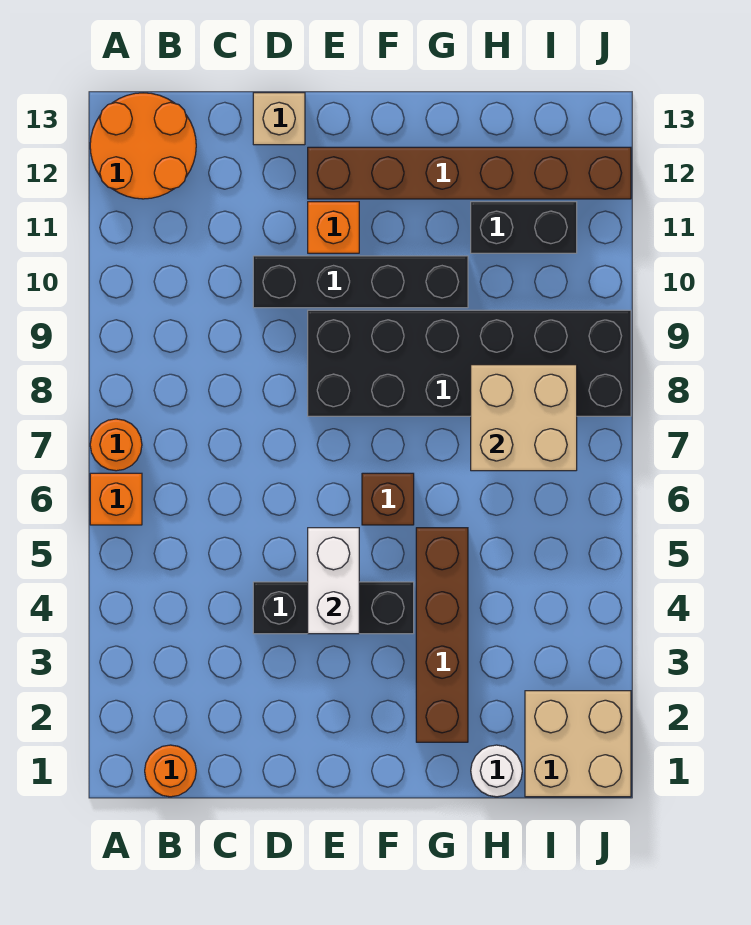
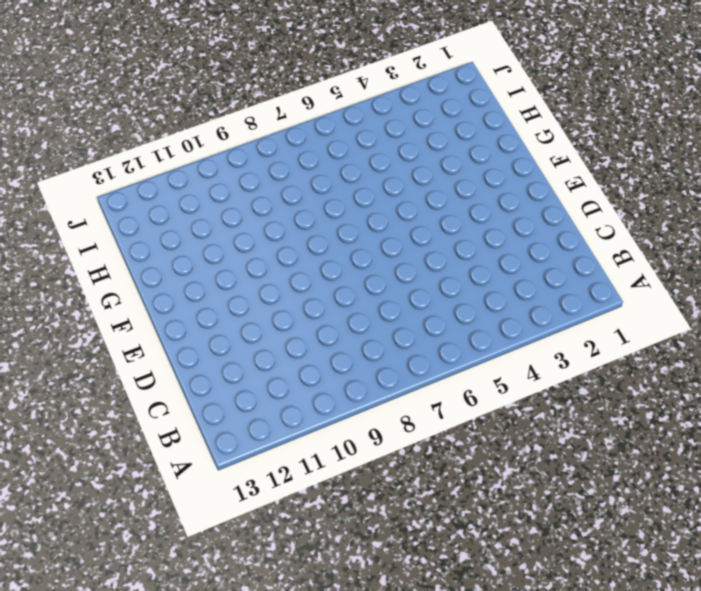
none -> orange 1x1 brick [90,473,142,525]
none -> orange 1x1 round brick [90,419,142,471]
none -> orange 2x2 round brick [90,93,196,199]

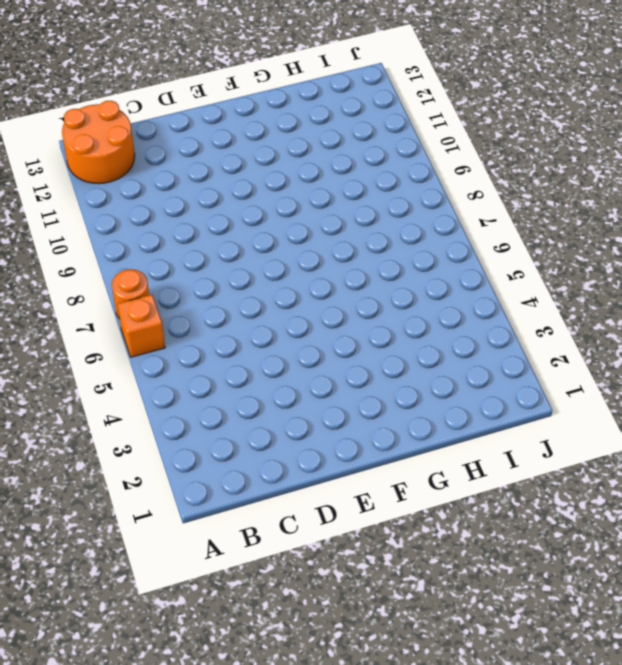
none -> orange 1x1 round brick [145,745,196,797]
none -> black 1x3 brick [253,582,414,634]
none -> black 1x4 brick [253,256,468,308]

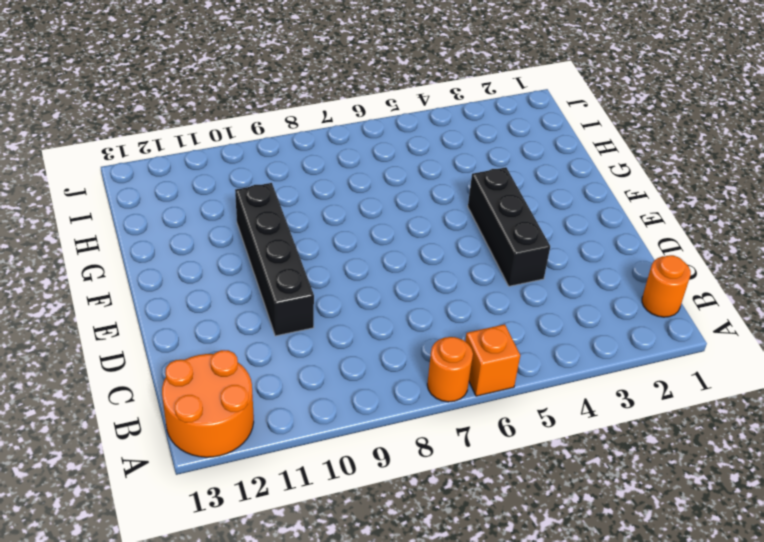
none -> tan 1x1 brick [253,93,305,145]
none -> black 2x6 brick [308,310,631,416]
none -> orange 1x1 brick [308,202,359,253]

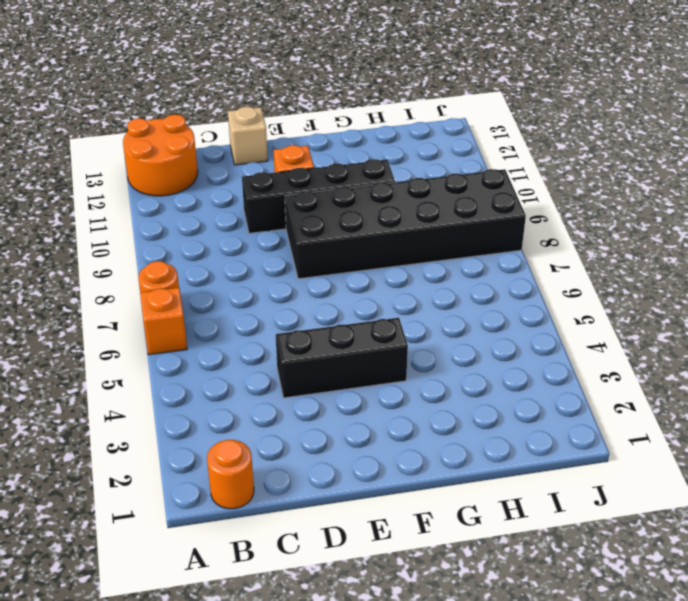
none -> brown 1x6 brick [308,147,631,199]
none -> brown 1x1 brick [362,473,414,525]
none -> brown 1x4 brick [416,528,468,742]

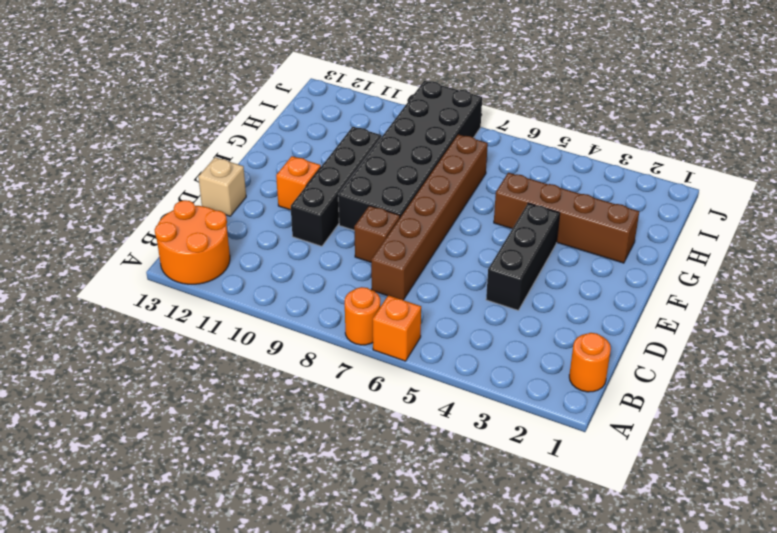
brown 1x6 brick [371,134,488,300] -> brown 1x6 brick moved to [308,147,631,199]
brown 1x1 brick [354,206,400,262] -> brown 1x1 brick moved to [362,473,414,525]
none -> white 1x1 round brick [471,745,522,797]
none -> black 1x2 brick [471,202,577,253]
none -> tan 2x2 brick [525,691,631,797]

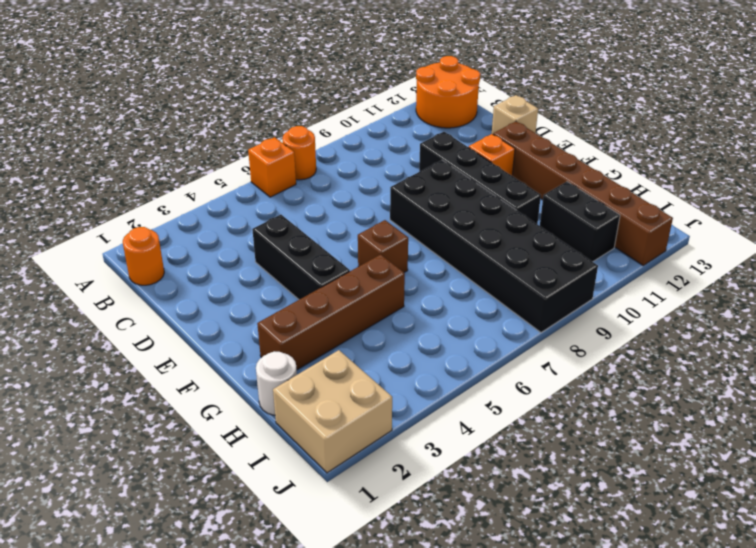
none -> white 1x2 brick [308,528,359,634]
none -> tan 2x2 brick [471,365,577,471]

